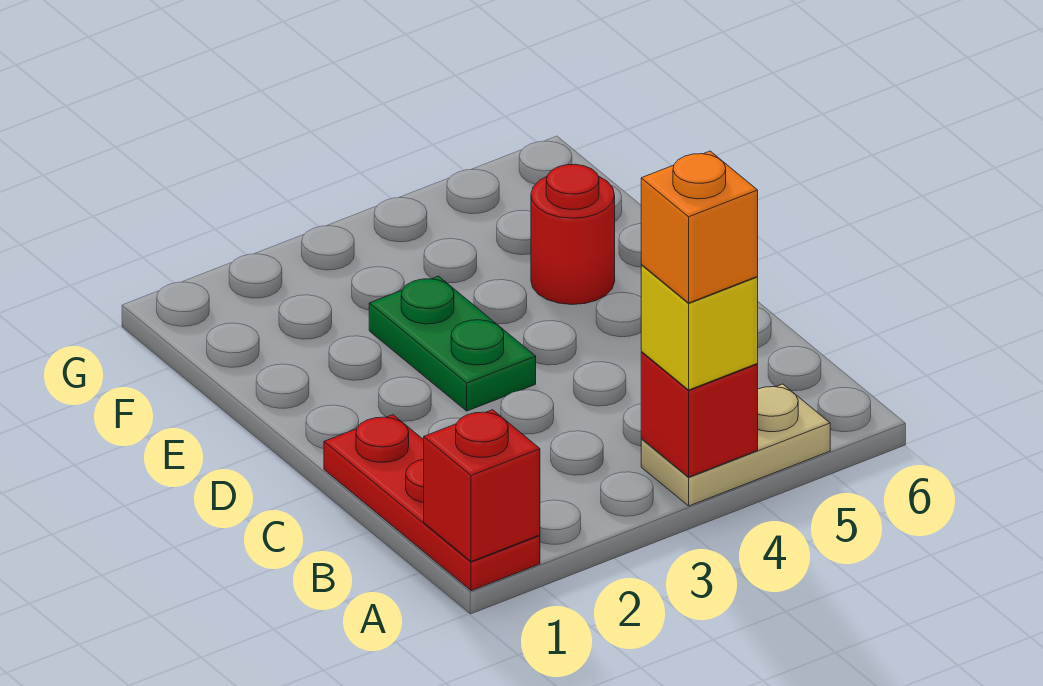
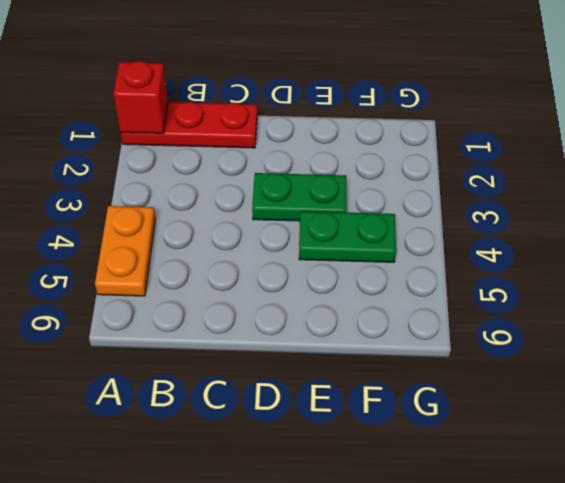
orange 1x2 plate [95,206,155,296] -> tan 1x2 plate [641,384,830,506]
green 1x2 plate [299,211,396,262] -> none
none -> red 1x1 round brick [531,164,615,305]
none -> red 1x1 brick [641,352,758,477]

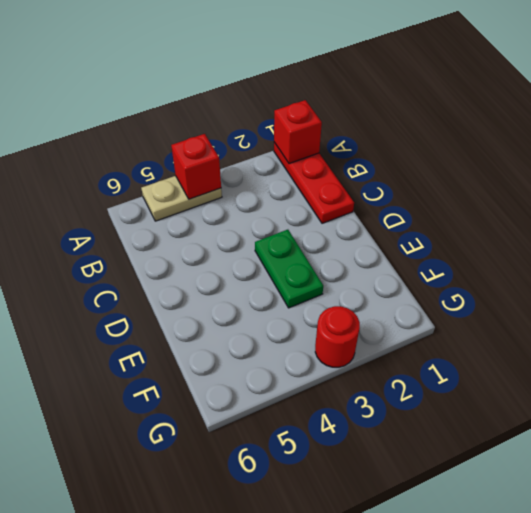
red 1x1 round brick [315,306,360,367] -> red 1x1 round brick moved to [531,164,615,305]
none -> yellow 1x1 brick [641,265,758,390]
none -> orange 1x1 brick [641,151,758,303]

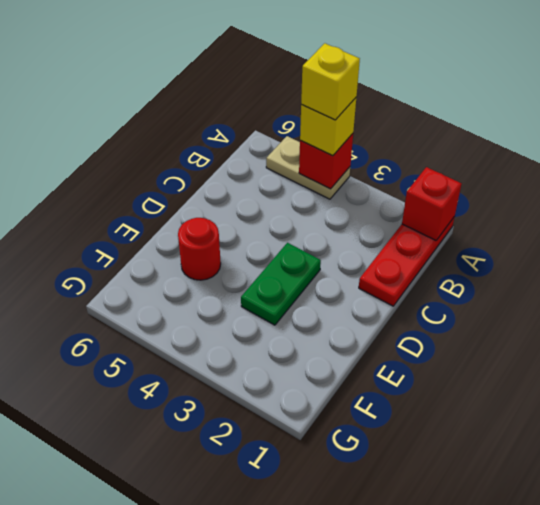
yellow 1x1 brick [301,43,360,120] -> orange 1x1 brick [641,151,758,303]

